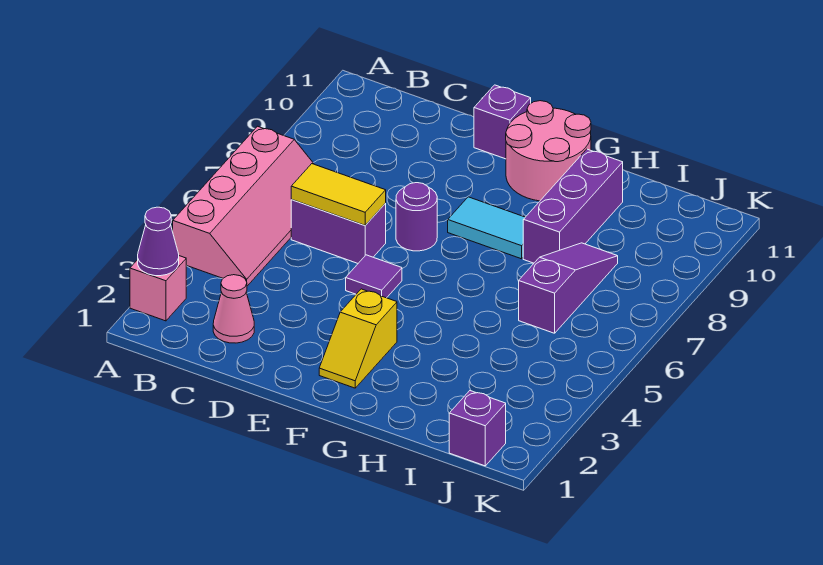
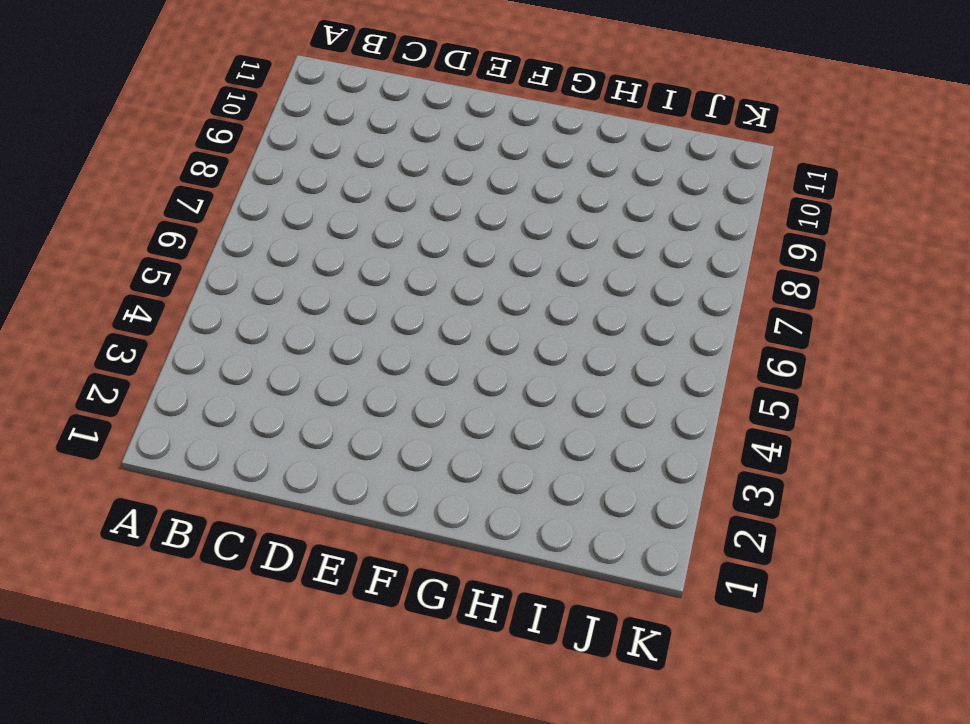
none -> pink 1x1 brick [130,256,186,321]
none -> pink 2x4 slope [173,126,314,286]
none -> pink 1x1 cone [213,275,254,343]

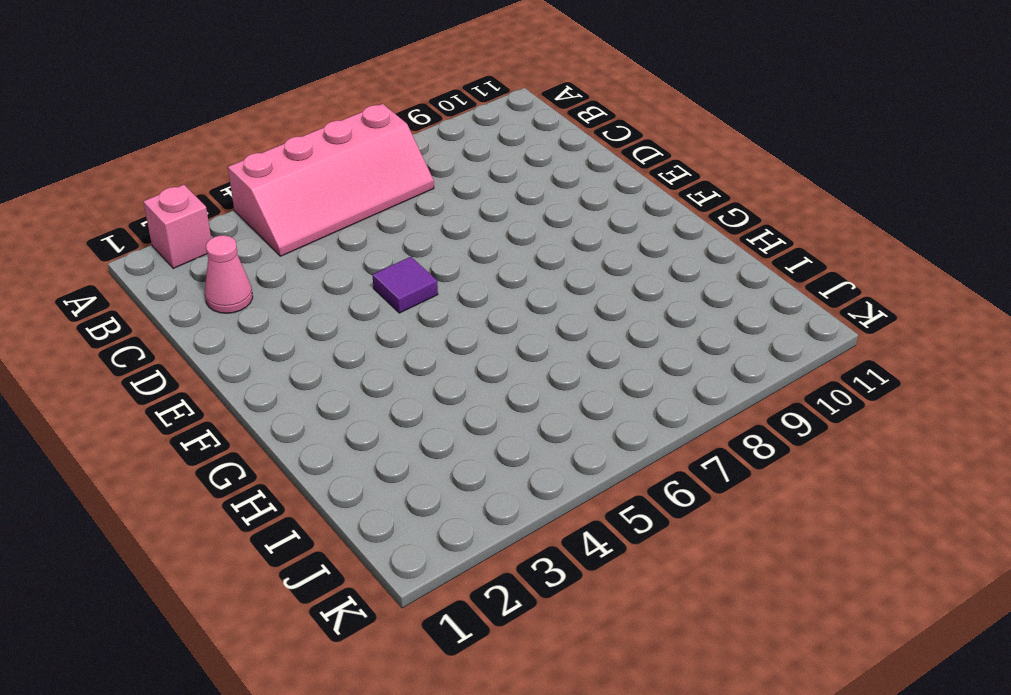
none -> purple 1x2 brick [291,200,386,263]
none -> purple 1x1 round brick [396,183,437,251]
none -> purple 1x1 brick [474,85,531,159]

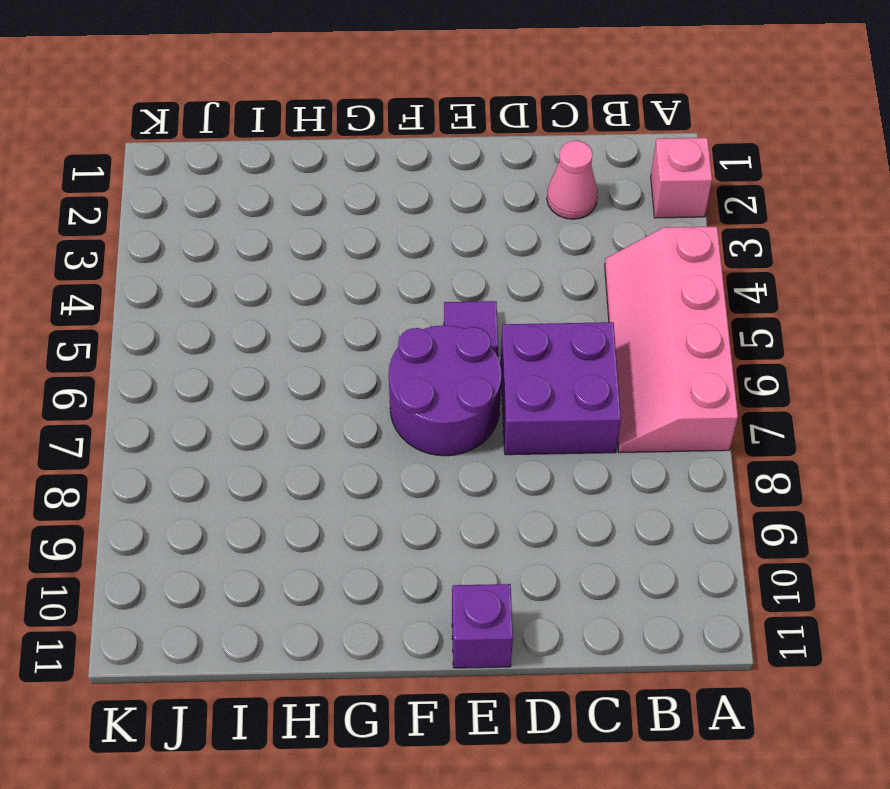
purple 2x2 brick [501,322,621,455] -> purple 1x2 brick [291,200,386,263]
purple 2x2 round brick [389,325,502,456] -> purple 1x1 round brick [396,183,437,251]
none -> yellow 1x2 slope [319,289,397,388]
none -> cyan 1x2 tile [448,197,525,259]
none -> pink 2x2 round brick [506,101,591,201]

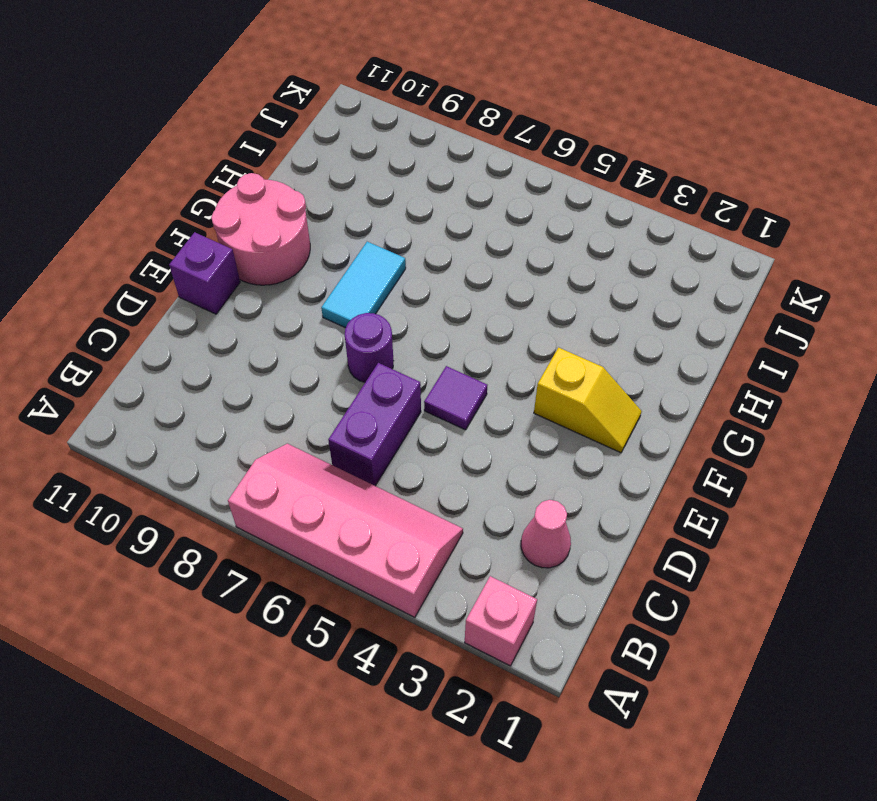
none -> purple 1x3 brick [523,149,623,263]
none -> purple 1x3 slope [519,243,618,333]
none -> purple 1x1 brick [449,391,506,466]

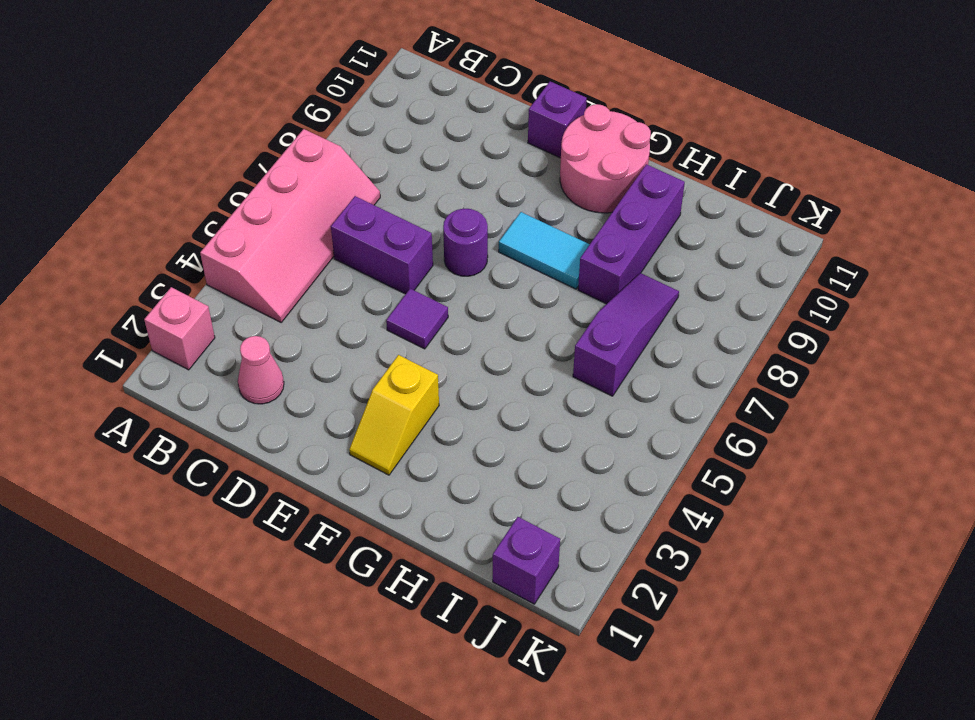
none -> purple 1x1 cone [138,207,179,276]
none -> yellow 1x2 tile [291,164,386,225]

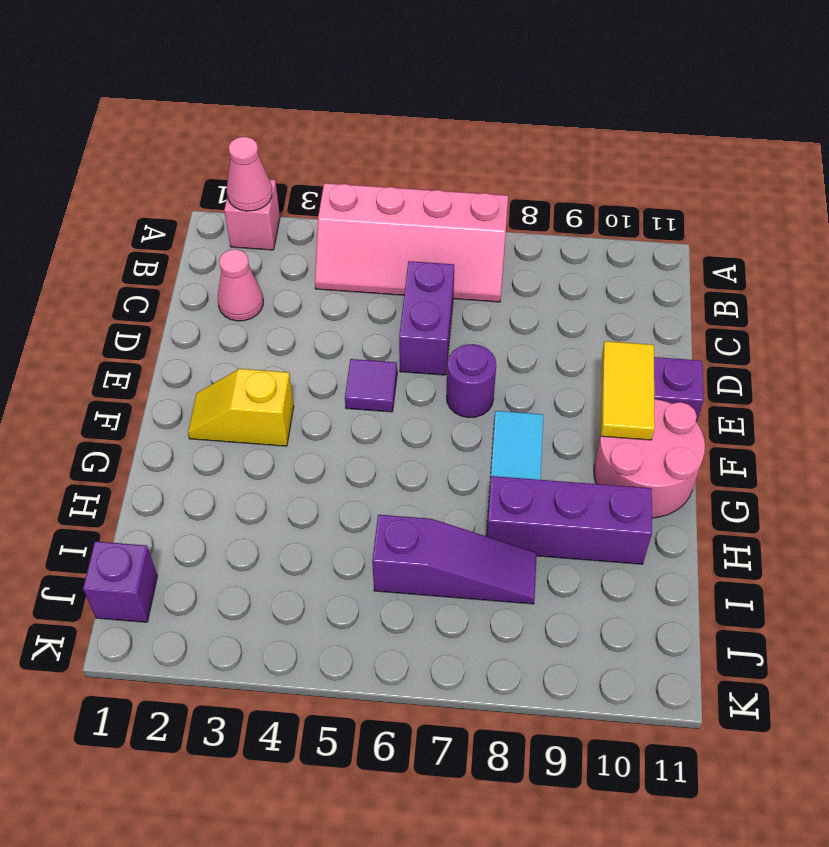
pink 1x1 cone [227,137,272,211] -> purple 1x1 cone [138,207,179,276]
yellow 1x2 tile [601,341,655,440] -> yellow 1x2 tile moved to [291,164,386,225]

